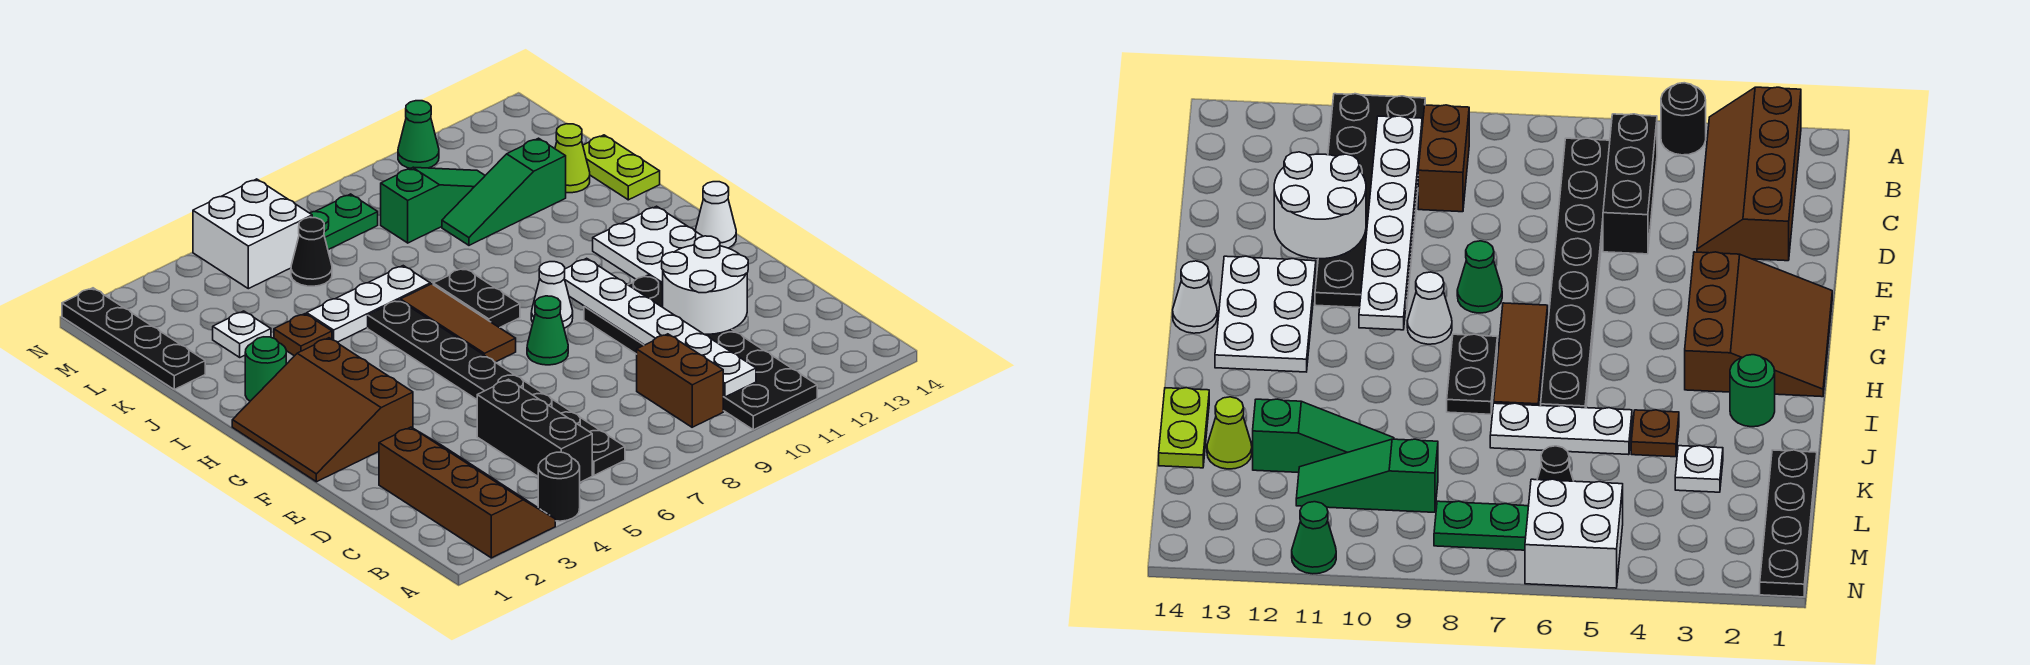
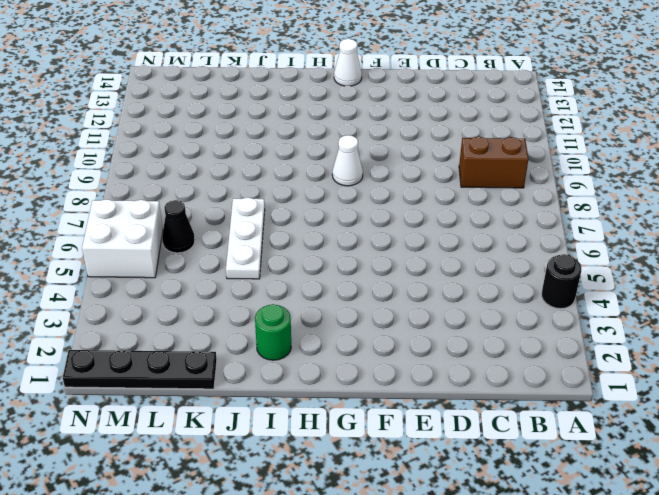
none -> brown 2x4 slope [379,427,555,558]
none -> black 2x6 plate [584,275,817,430]
none -> black 1x3 brick [477,379,592,482]

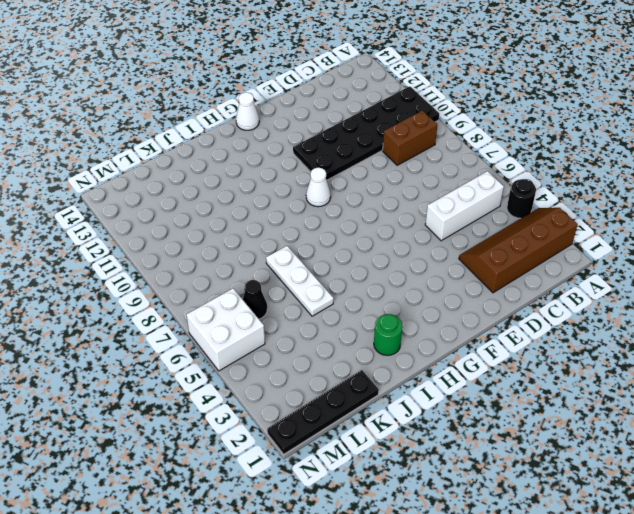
white 1x3 brick [425,171,504,241] -> black 1x3 brick [477,379,592,482]
none -> black 1x8 plate [368,300,625,475]
none -> brown 3x3 slope [232,338,413,482]
none -> green 1x1 cone [527,296,568,365]

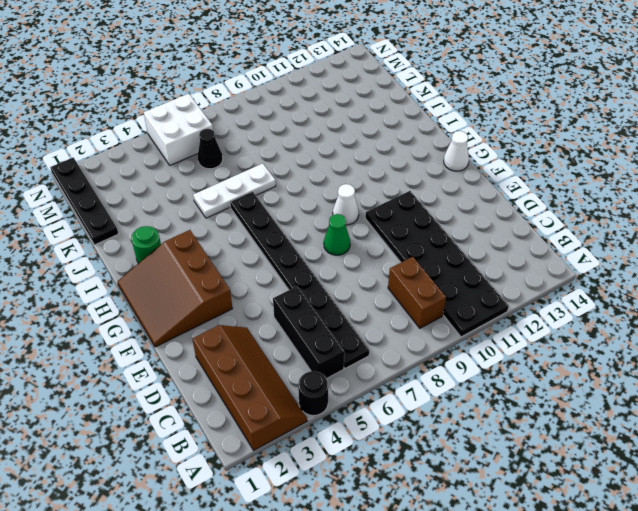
none -> white 2x3 plate [593,206,703,284]
none -> brown 1x3 tile [401,284,516,362]
none -> black 1x2 plate [433,268,520,328]

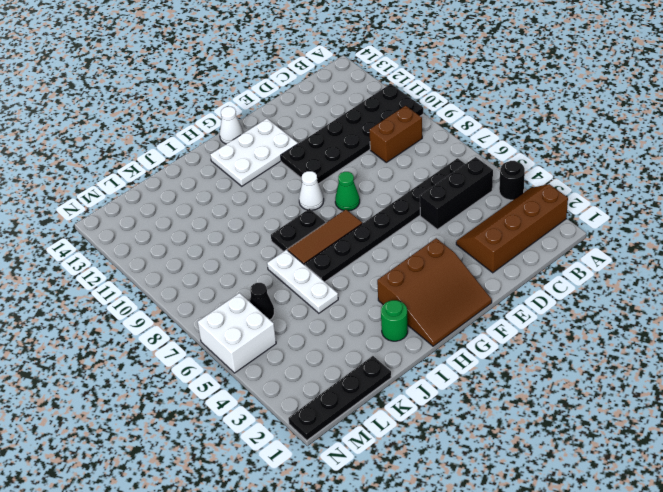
none -> brown 1x1 plate [274,314,332,356]
none -> lime 1x2 plate [583,135,660,200]
none -> white 1x1 plate [213,311,271,357]

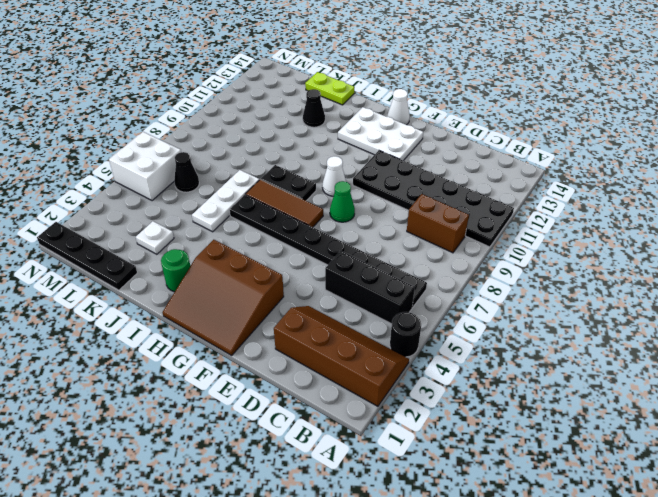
black 1x1 cone [303,89,325,127] -> none
none -> brown 1x1 plate [274,314,332,356]
none -> green 1x3 slope [442,138,566,245]
none -> lime 1x1 cone [555,124,590,193]

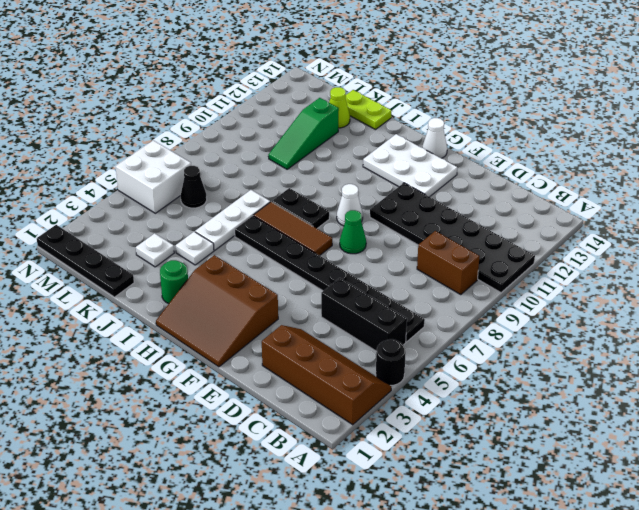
white 1x1 plate [176,232,214,265] -> brown 1x1 plate [274,314,332,356]
none -> green 1x3 slope [381,167,485,243]
none -> green 1x2 plate [310,194,378,250]
none -> green 1x1 cone [398,101,439,168]

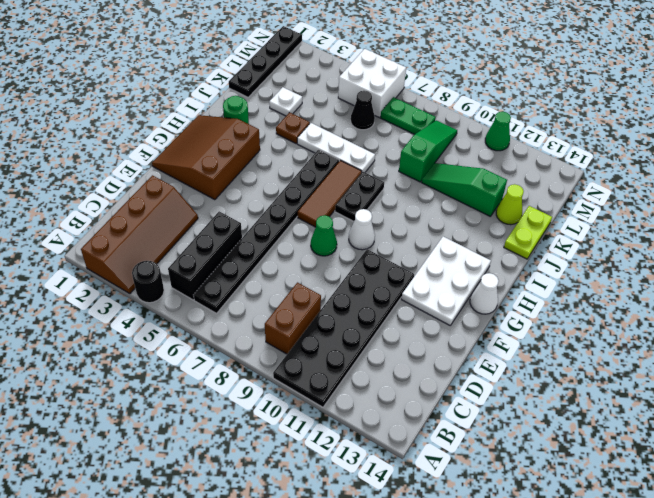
green 1x3 slope [399,120,457,182] -> green 1x3 slope turned to [381,167,485,243]
none -> white 1x6 plate [564,258,756,397]
none -> white 2x2 round brick [662,236,748,334]

